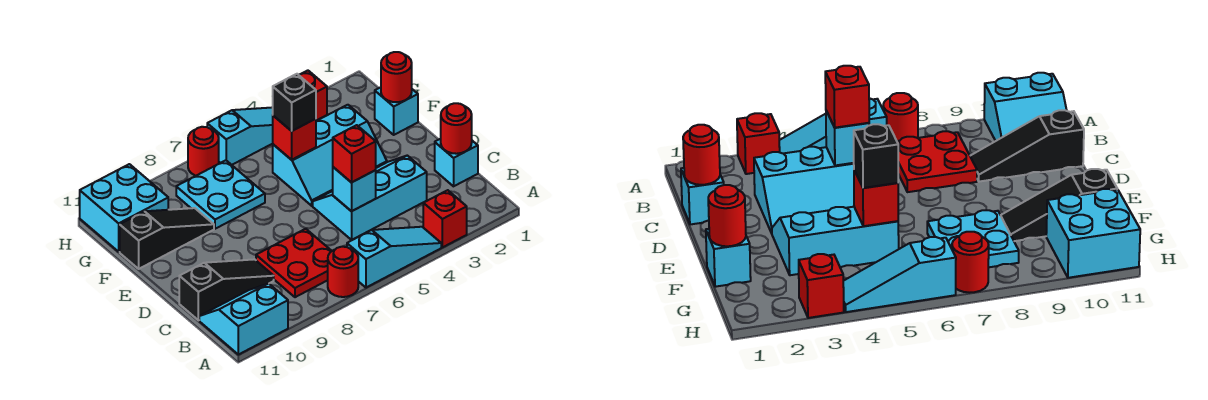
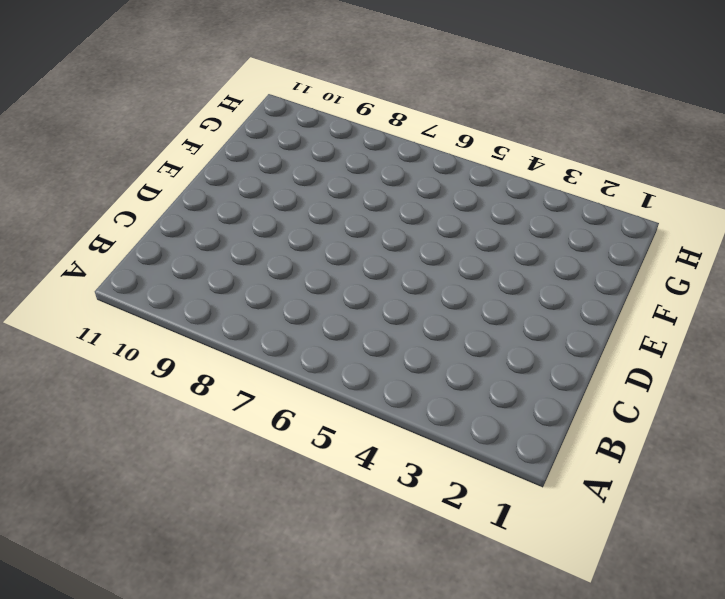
none -> red 1x1 brick [423,190,467,247]
none -> cyan 1x3 slope [347,227,441,288]
none -> red 1x1 round brick [328,247,358,297]

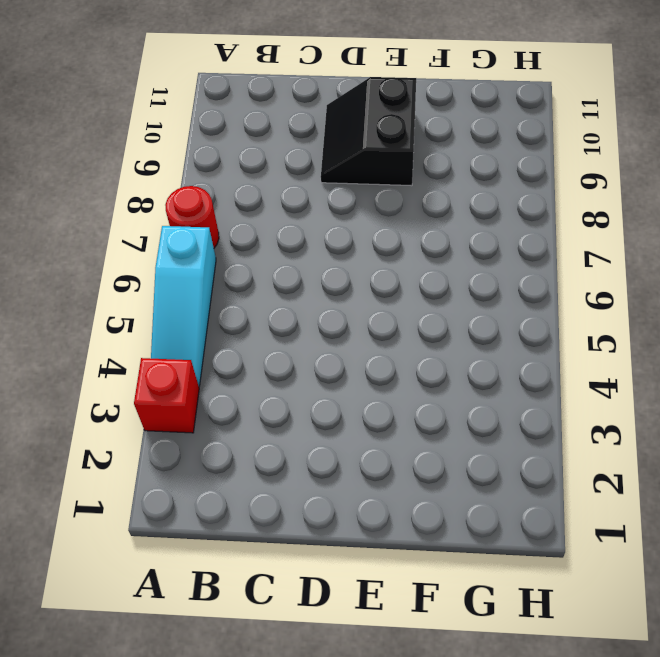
black 2x2 slope [321,77,416,186] -> none
none -> cyan 2x2 slope [199,284,288,355]
none -> red 2x2 plate [256,229,332,297]
none -> cyan 1x1 brick [435,139,478,186]

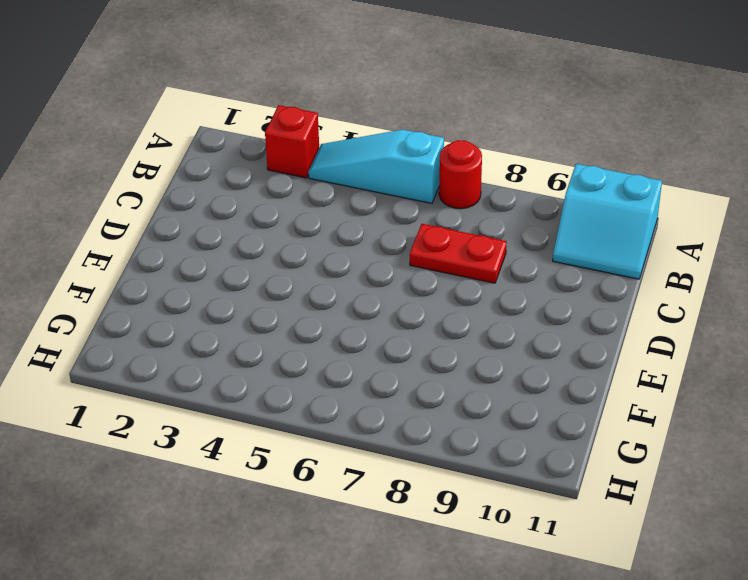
red 1x2 plate [410,224,507,283] -> red 2x2 plate [256,229,332,297]
none -> cyan 1x1 brick [435,139,478,186]
none -> cyan 2x3 slope [313,156,427,240]
none -> black 1x3 slope [179,259,274,320]

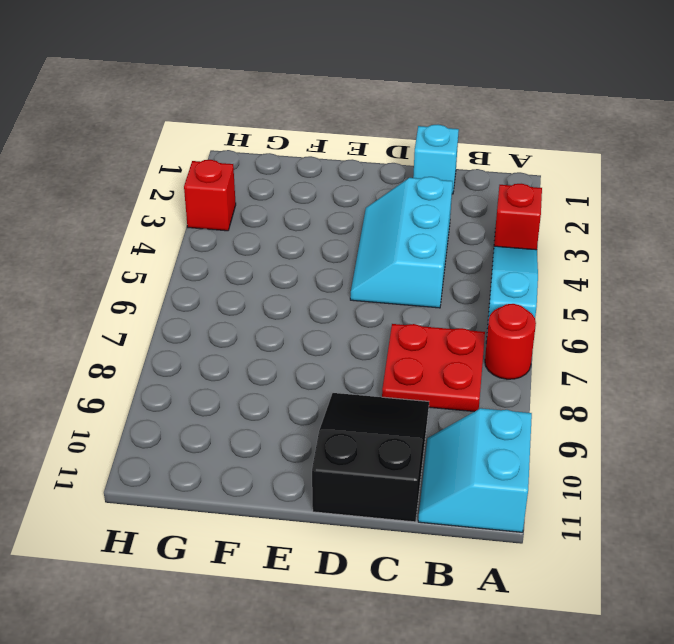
black 2x3 slope [312,393,429,522] -> black 1x3 slope [179,259,274,320]
none -> cyan 2x3 slope [273,105,387,206]
none -> cyan 1x1 brick [375,87,418,135]
none -> cyan 2x2 plate [176,160,265,229]

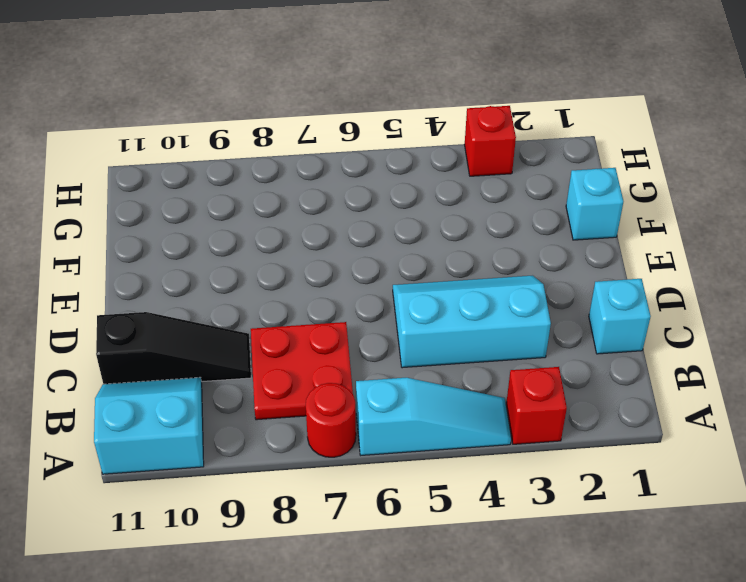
none -> cyan 2x3 slope [273,105,387,206]
none -> cyan 2x2 plate [176,160,265,229]
none -> black 1x3 slope [120,208,214,269]

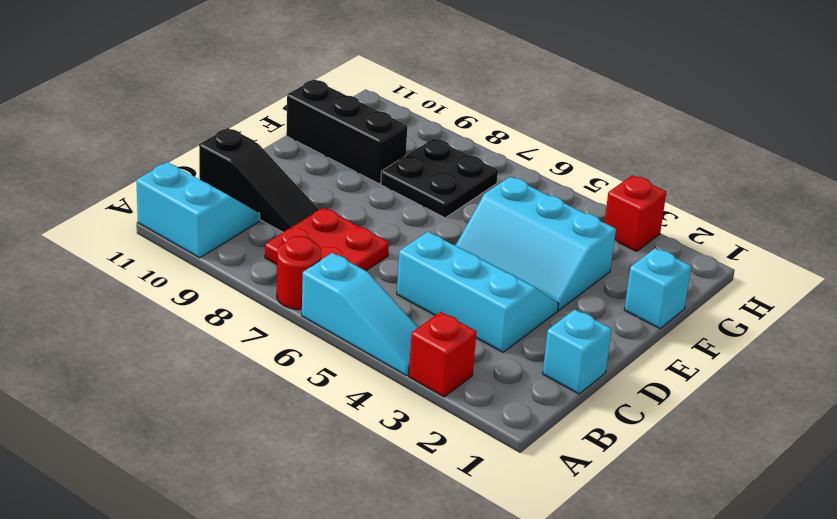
black 2x2 plate [381,138,498,218] -> cyan 2x2 plate [176,160,265,229]
black 1x3 brick [286,80,407,184] -> black 1x3 slope [120,208,214,269]
none -> cyan 2x2 brick [80,164,168,252]
none -> cyan 1x3 slope [207,107,273,165]
none -> red 1x1 round brick [188,127,219,176]

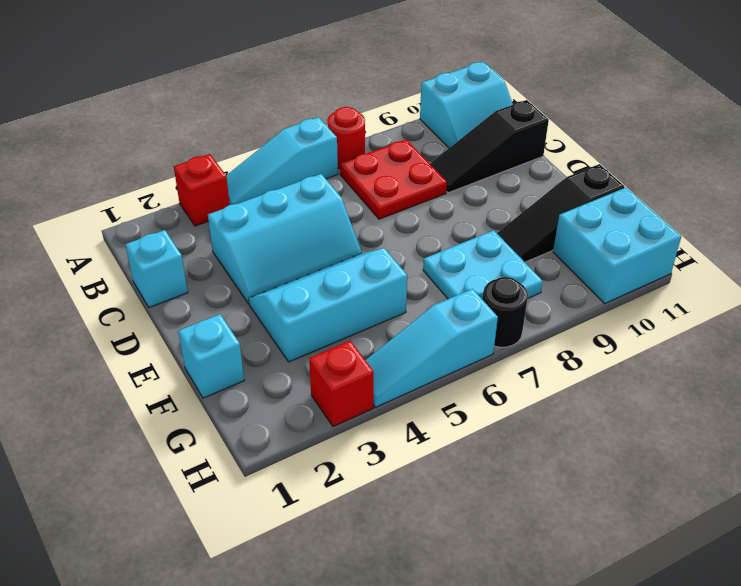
black 1x1 round brick [482,277,528,347] -> red 1x1 round brick [188,127,219,176]
none -> red 1x1 round brick [441,103,472,154]
none -> cyan 1x1 brick [333,167,376,211]
none -> red 1x1 round brick [381,52,412,102]

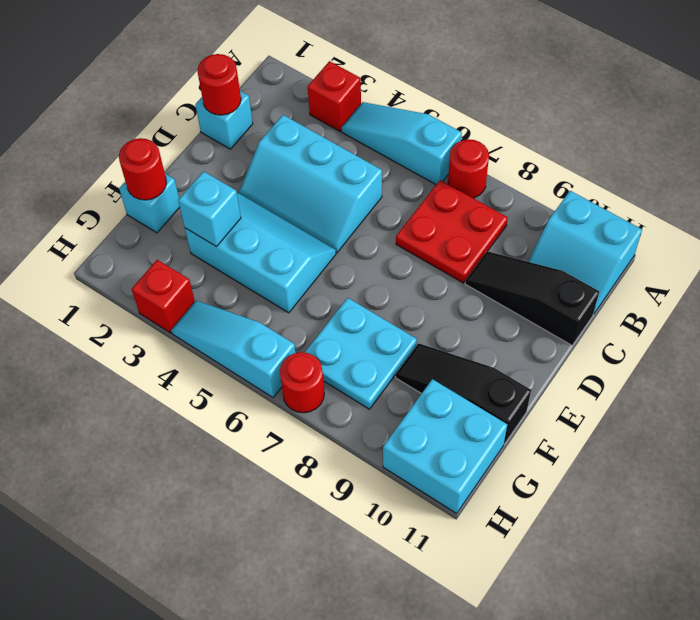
cyan 1x1 brick [178,171,241,247] -> cyan 1x1 brick moved to [333,167,376,211]
none -> red 1x1 brick [273,116,316,160]
none -> red 1x1 brick [333,125,376,183]
none -> black 1x1 brick [273,74,316,131]

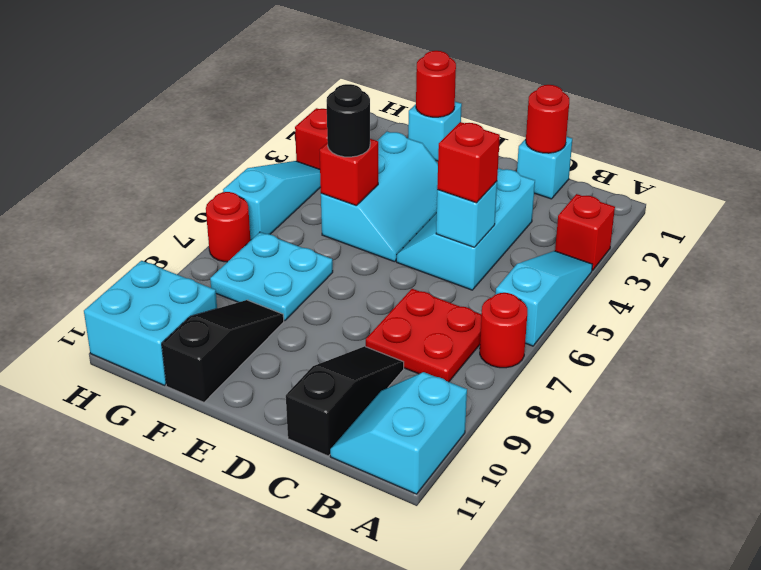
black 1x1 round brick [327,84,370,157] -> black 1x1 brick [273,74,316,131]

